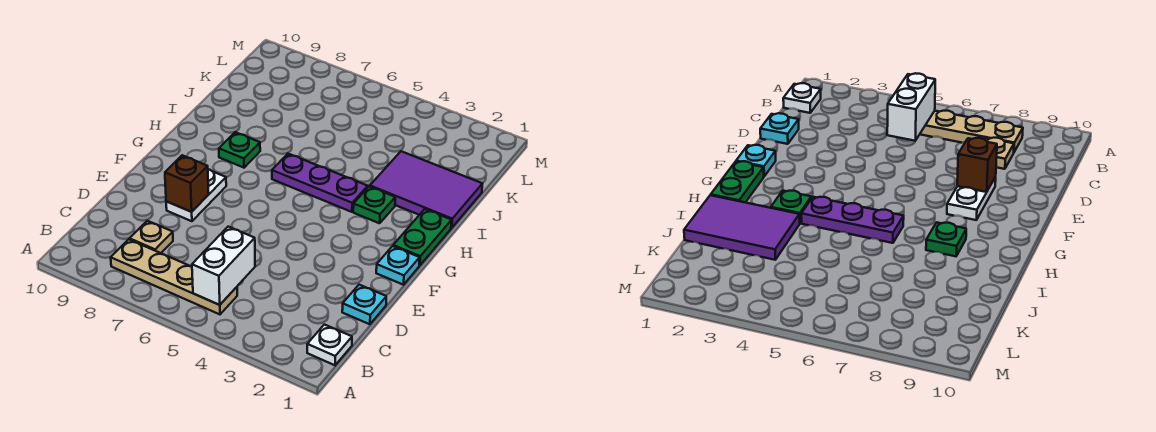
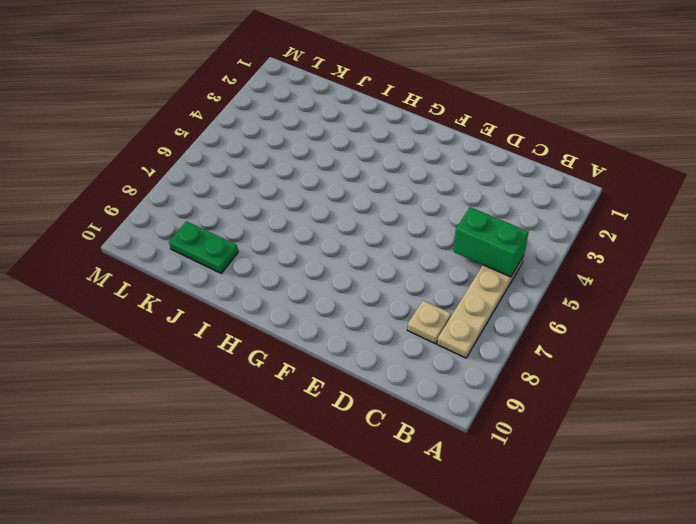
green 1x2 brick [454,207,528,277] -> white 1x2 brick [192,227,255,305]
green 1x2 plate [169,221,238,273] -> green 1x2 plate moved to [393,209,452,265]
none -> white 1x1 plate [307,325,352,365]
none -> cyan 1x1 plate [342,285,386,324]
none -> white 1x2 plate [166,169,226,221]

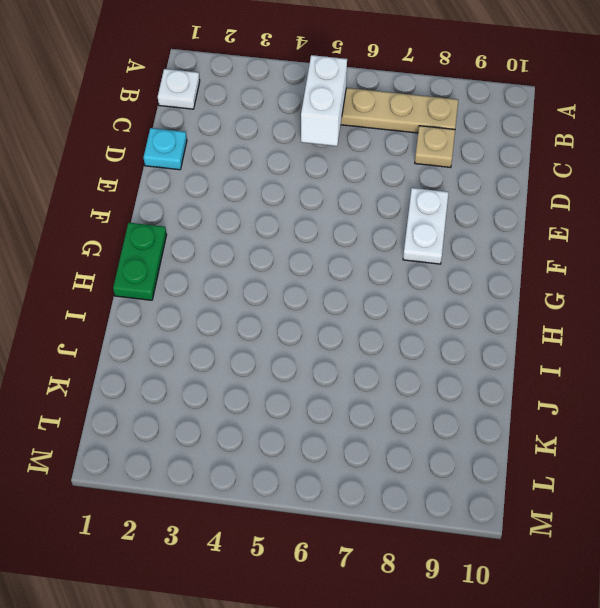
none -> cyan 1x1 plate [376,246,420,285]
none -> green 1x1 plate [353,186,395,223]
none -> purple 1x3 plate [272,154,368,212]

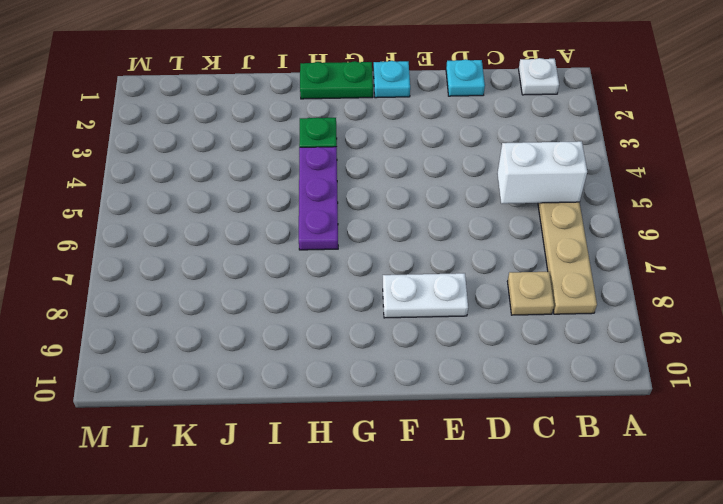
none -> green 1x1 plate [219,132,260,168]
none -> purple 2x3 tile [370,151,482,228]
none -> brown 1x1 brick [165,155,209,212]

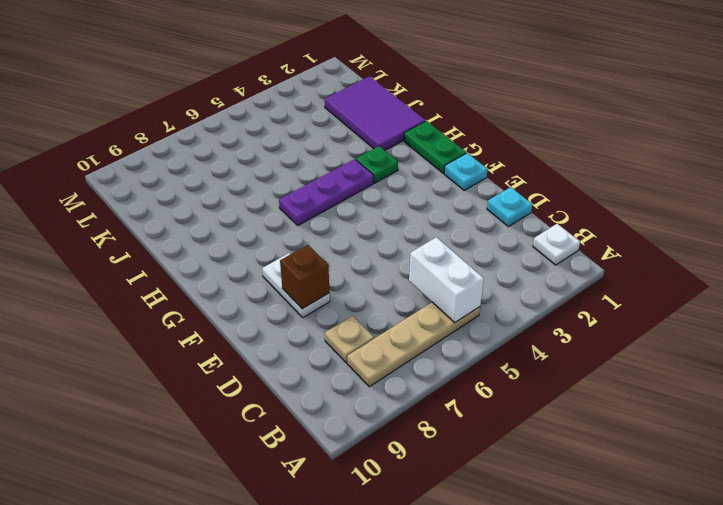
purple 2x3 tile [325,76,426,150] -> purple 2x3 tile turned to [370,151,482,228]
none -> green 1x1 plate [219,132,260,168]

